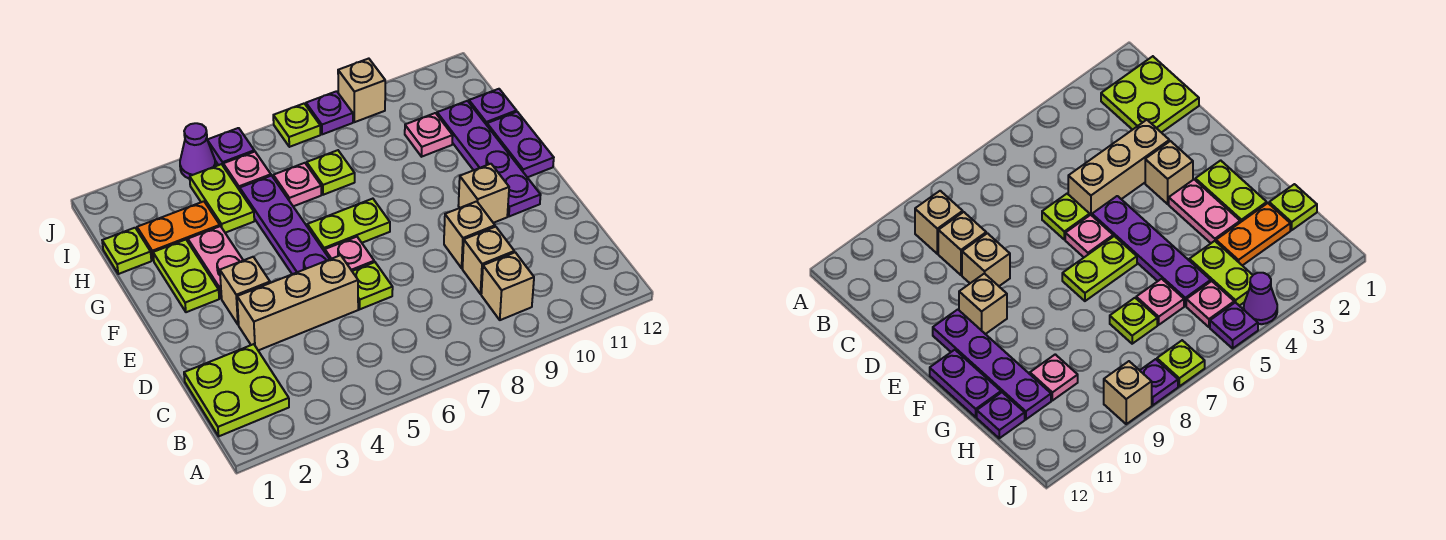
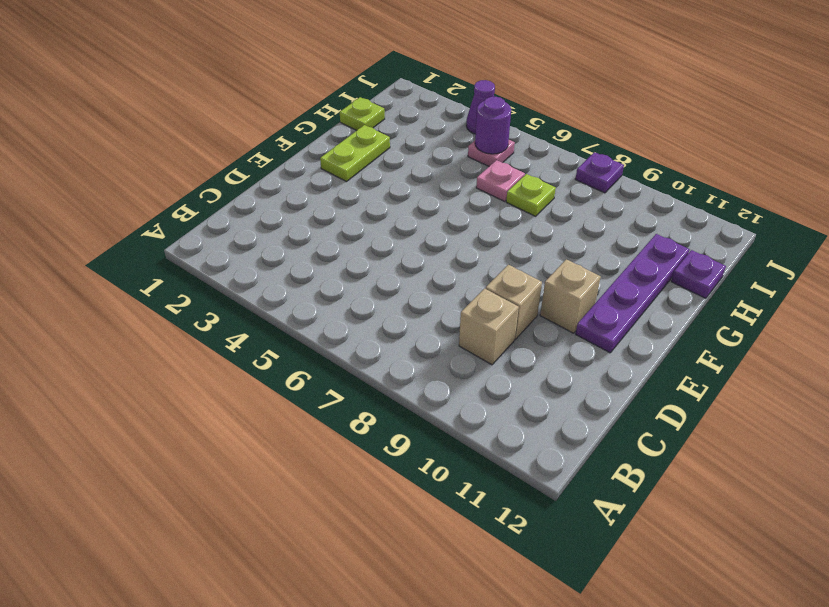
purple 1x1 round brick [475,97,511,154] -> none
none -> lime 2x2 plate [184,344,289,436]
none -> tan 1x1 brick [481,252,534,320]
none -> tan 1x3 brick [237,255,358,350]

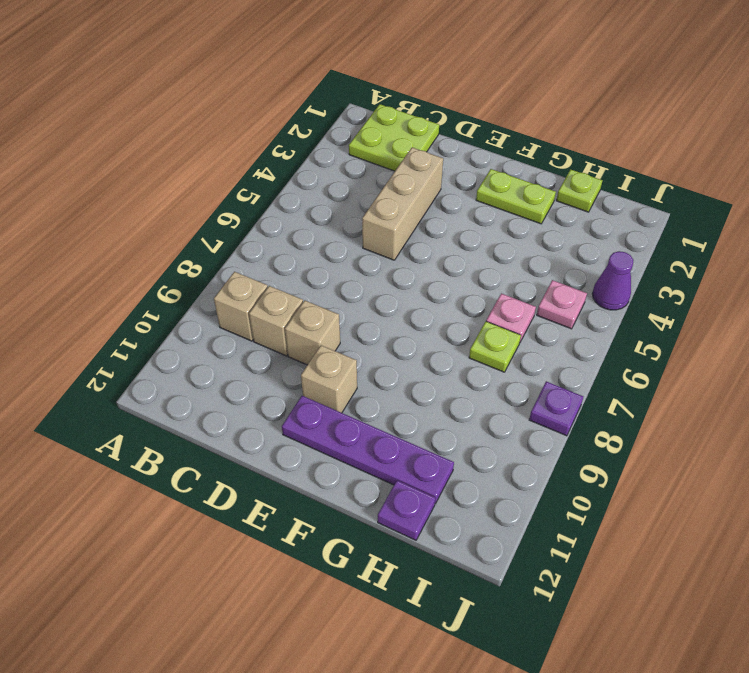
none -> lime 1x1 plate [352,262,393,309]
none -> tan 1x1 brick [220,257,270,325]
none -> purple 1x4 plate [240,176,330,274]

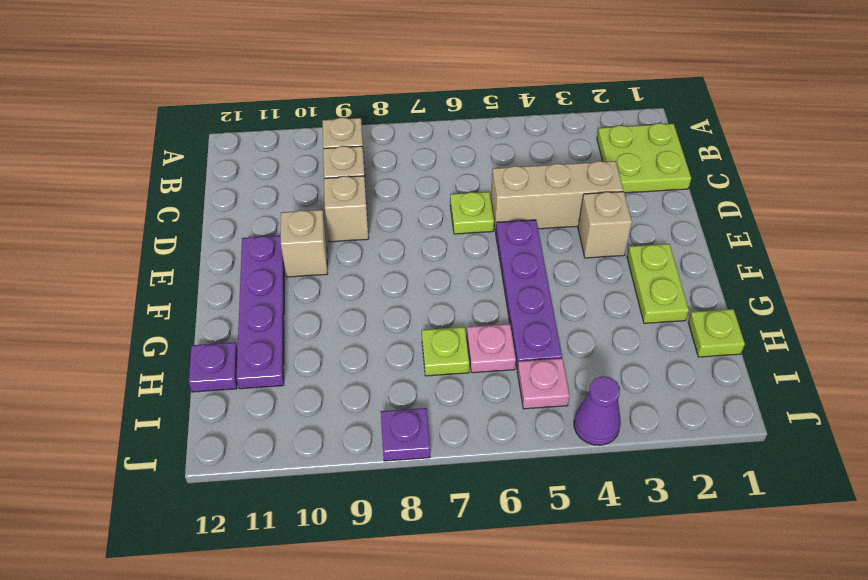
none -> pink 1x1 plate [325,237,374,271]
none -> pink 1x2 plate [188,226,243,298]
none -> lime 1x2 plate [307,199,390,252]

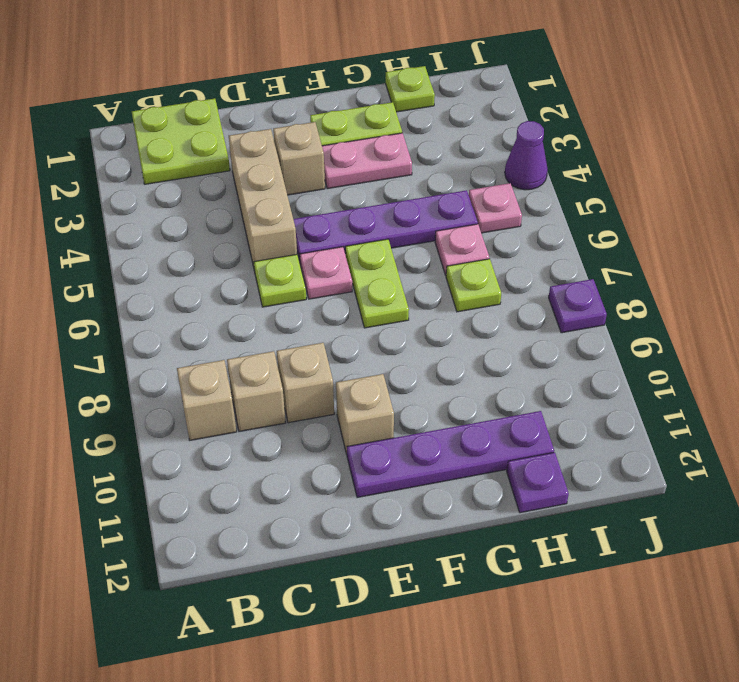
none -> purple 1x2 plate [487,112,554,177]
none -> orange 1x2 plate [137,201,220,261]
none -> lime 1x2 plate [190,164,254,233]

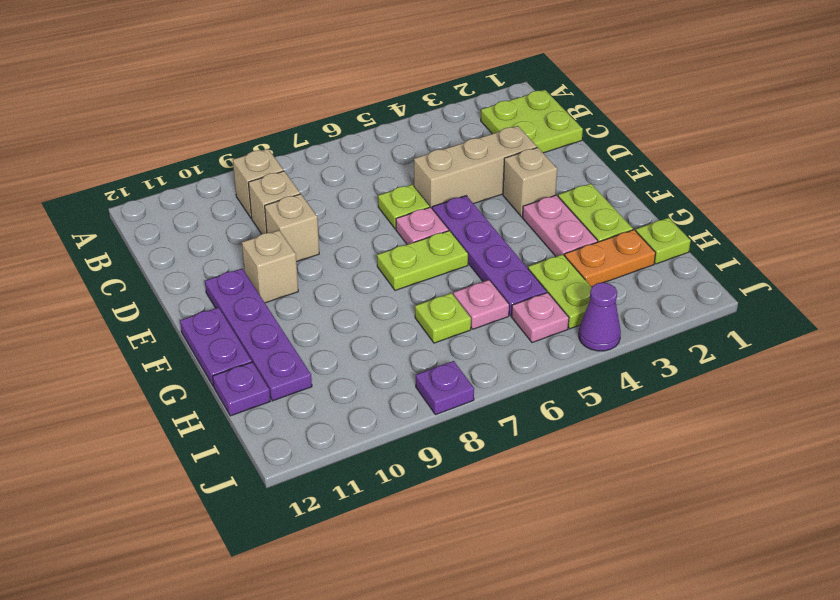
none -> pink 1x1 plate [405,113,453,157]
none -> purple 1x1 plate [207,128,254,165]
none -> lime 1x1 plate [273,104,320,147]

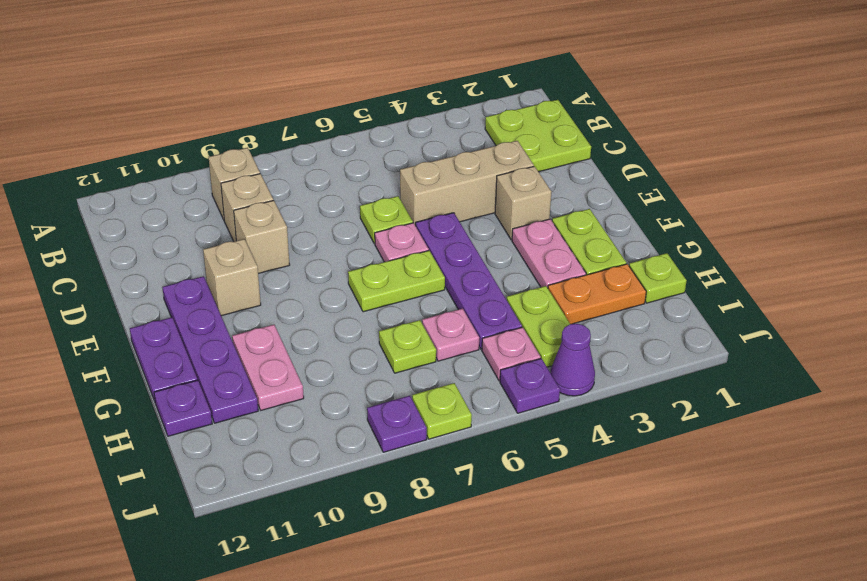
pink 1x2 plate [232,325,304,410] -> pink 1x1 plate [405,113,453,157]
none -> tan 1x1 brick [338,59,385,122]

